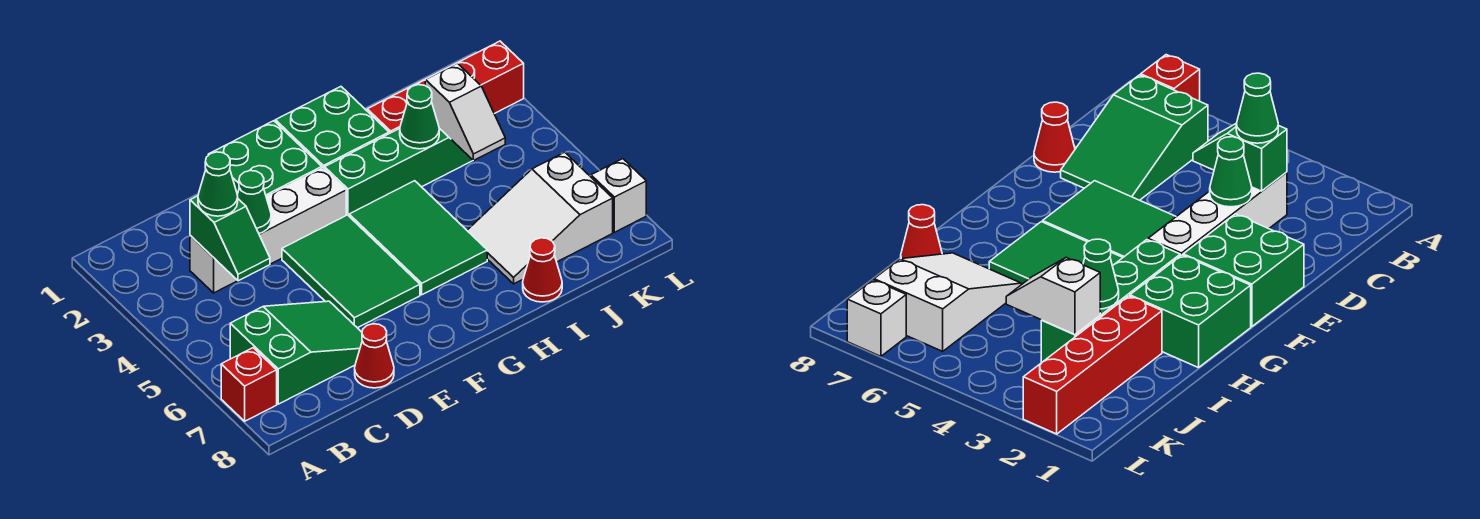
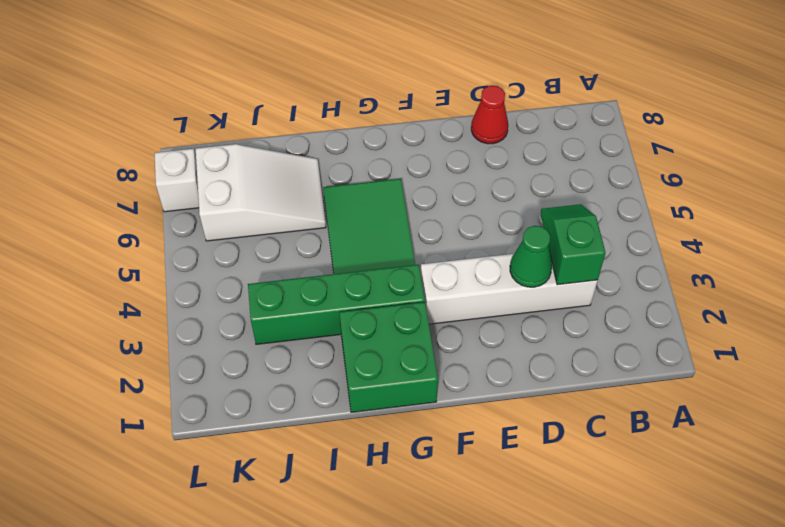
none -> red 1x1 brick [221,348,277,421]
none -> green 2x3 slope [230,301,362,404]
none -> green 2x2 brick [208,121,322,196]

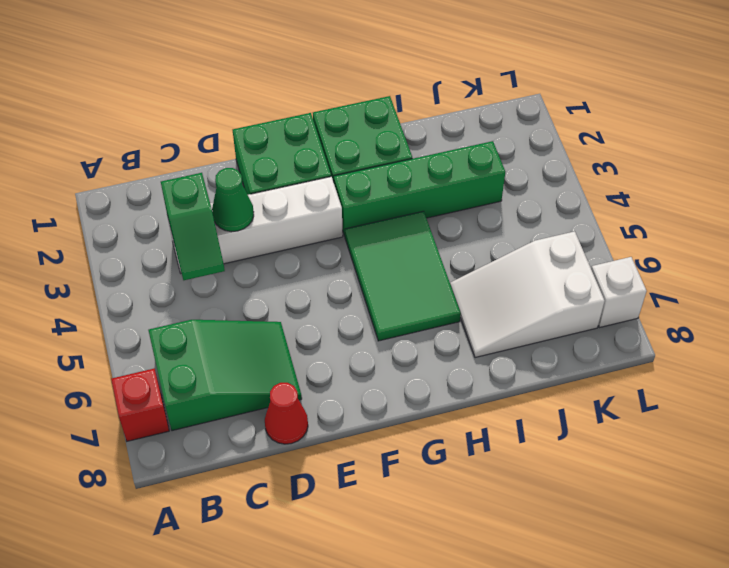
none -> green 2x3 tile [282,215,420,328]
none -> red 1x4 brick [367,41,524,134]
none -> red 1x1 cone [523,238,562,302]

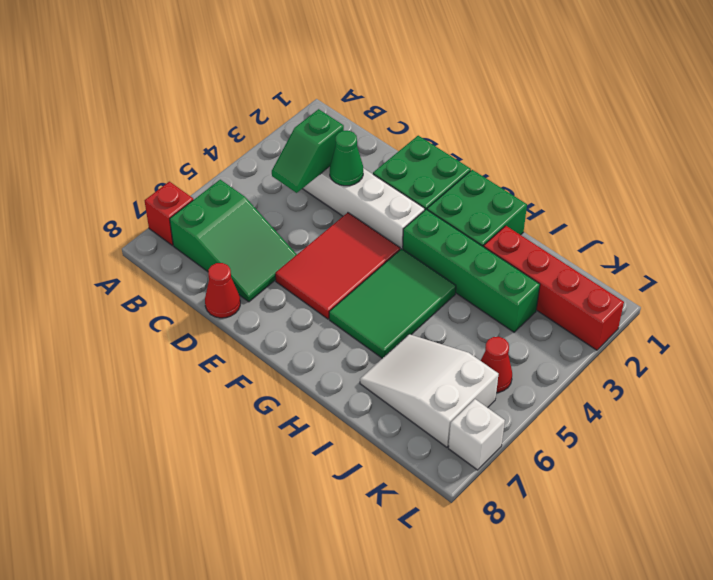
red 2x3 tile [275,213,400,319] -> green 2x3 tile [282,215,420,328]
red 1x1 cone [481,337,512,393] -> red 1x1 cone moved to [523,238,562,302]
none -> green 1x1 cone [400,85,439,149]
none -> white 1x2 slope [425,63,505,161]
none -> green 1x1 cone [198,152,238,216]

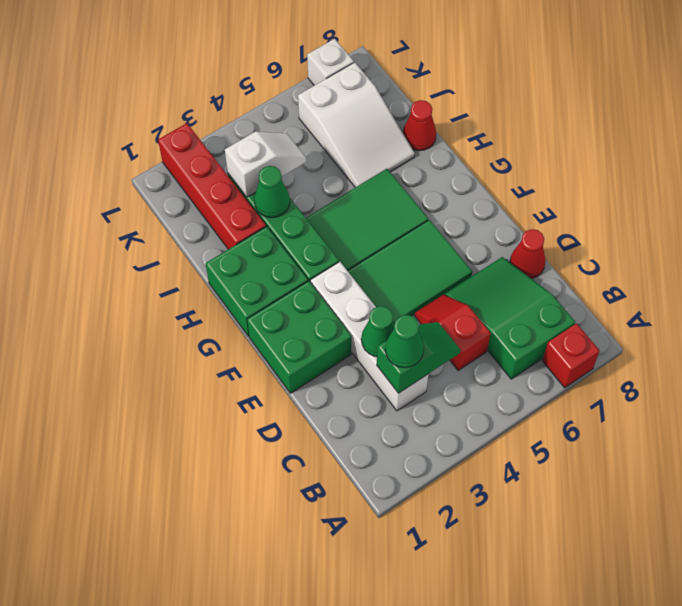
red 1x2 slope [415,295,491,370] -> none

